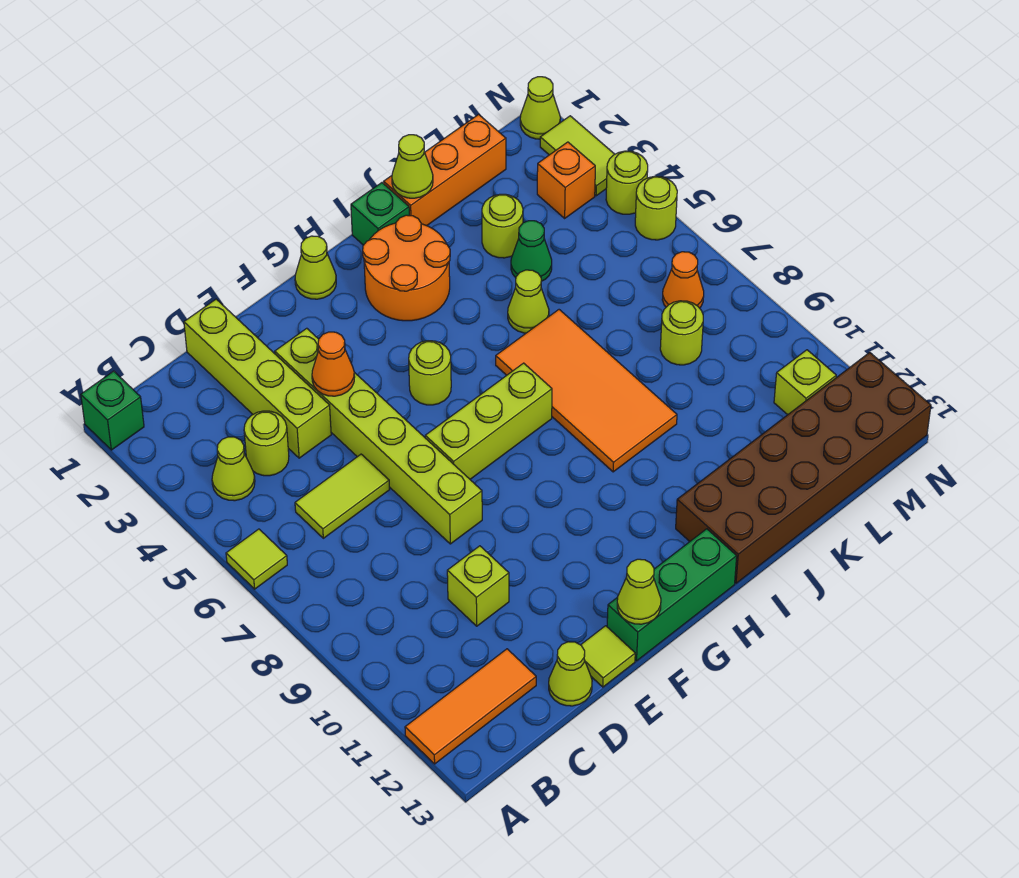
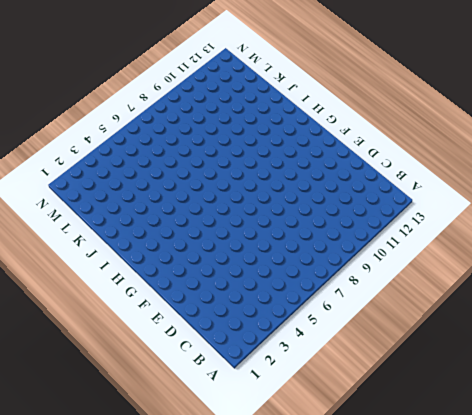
none -> green 1x1 brick [81,371,144,450]
none -> lime 1x1 tile [226,529,287,589]
none -> orange 1x3 tile [405,649,536,764]
none -> lime 1x1 cone [212,437,255,501]

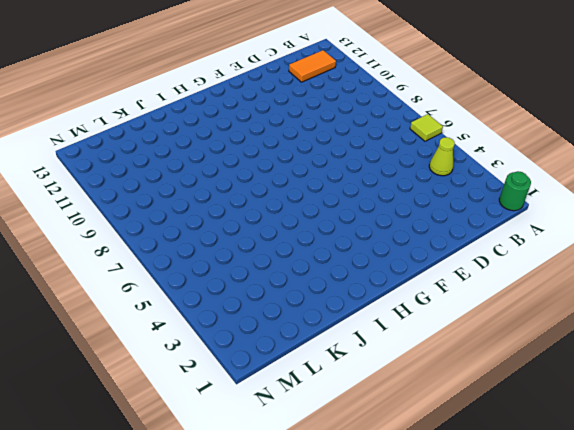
green 1x1 round brick [499,171,531,211] -> green 1x1 brick [81,371,144,450]
orange 1x2 tile [289,50,336,82] -> orange 1x3 tile [405,649,536,764]
none -> lime 1x1 round brick [244,411,289,476]
none -> lime 1x2 tile [295,454,390,538]
none -> lime 1x4 brick [184,299,331,458]
none -> lime 1x1 brick [447,546,509,626]

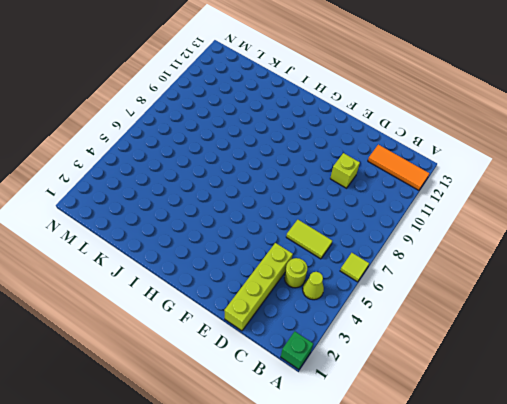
none -> lime 1x1 cone [549,642,592,706]
none -> lime 1x6 brick [275,328,482,544]
none -> lime 1x1 tile [581,626,635,687]
none -> lime 1x3 brick [425,363,552,479]

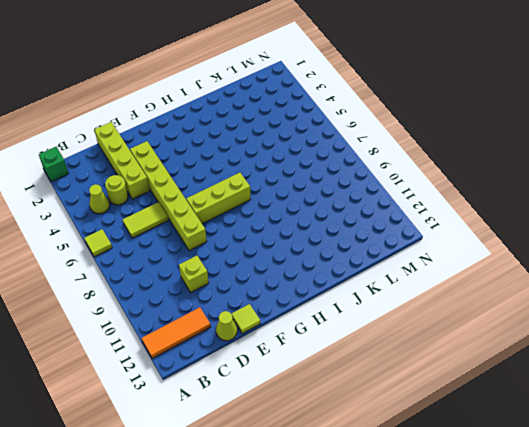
none -> green 1x3 brick [607,529,737,661]
none -> lime 1x1 cone [295,236,336,299]
none -> lime 1x1 round brick [409,341,451,405]
none -> orange 2x2 round brick [363,215,450,321]

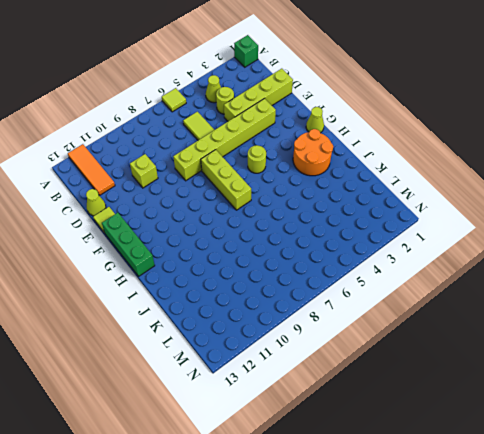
none -> green 1x1 brick [351,183,409,245]
none -> orange 2x4 tile [496,310,677,472]
none -> brown 2x6 brick [676,352,931,583]
none -> orange 1x3 brick [384,114,506,226]

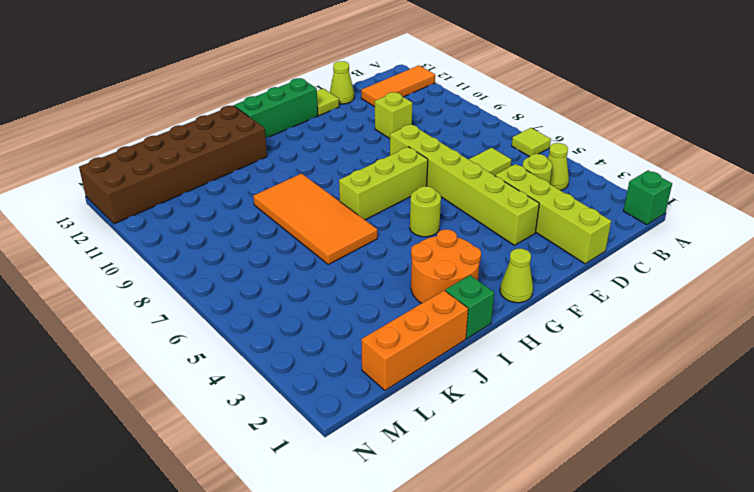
none -> lime 1x1 cone [508,270,549,333]
none -> lime 1x1 round brick [482,194,523,258]
none -> green 1x1 cone [511,221,552,281]
none -> lime 1x1 round brick [660,301,703,365]

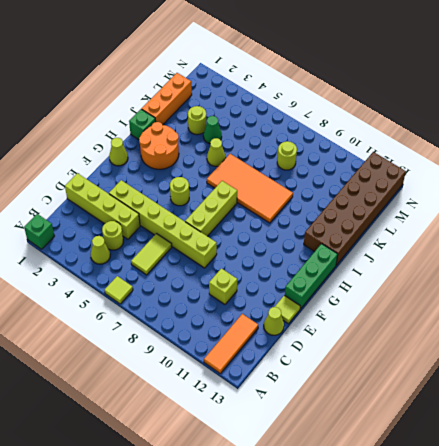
none -> orange 1x1 brick [537,142,595,218]
none -> orange 1x1 cone [662,252,704,308]
none -> lime 1x1 brick [774,350,836,415]
none -> lime 1x1 cone [520,77,560,139]

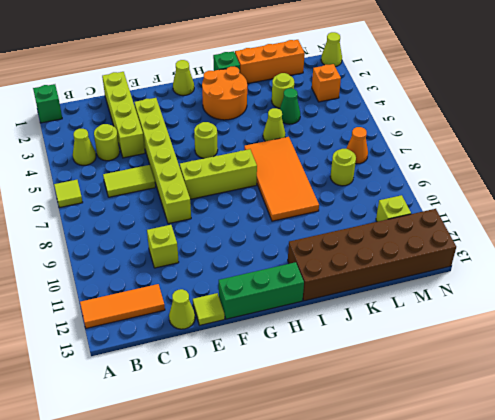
none -> lime 1x2 tile [540,116,615,196]
none -> lime 1x1 round brick [606,151,648,214]
none -> lime 1x1 round brick [635,176,677,240]
none -> orange 1x1 cone [312,332,355,396]

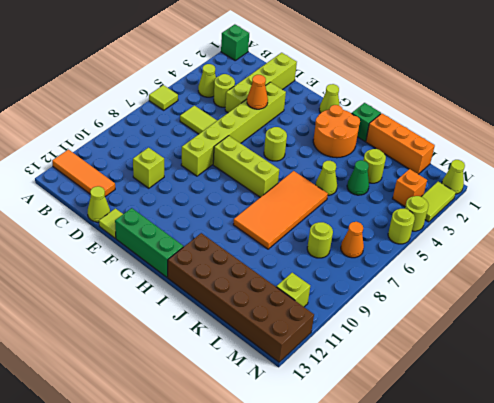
none -> lime 1x1 cone [617,559,661,624]
none -> lime 1x1 cone [392,135,433,198]

